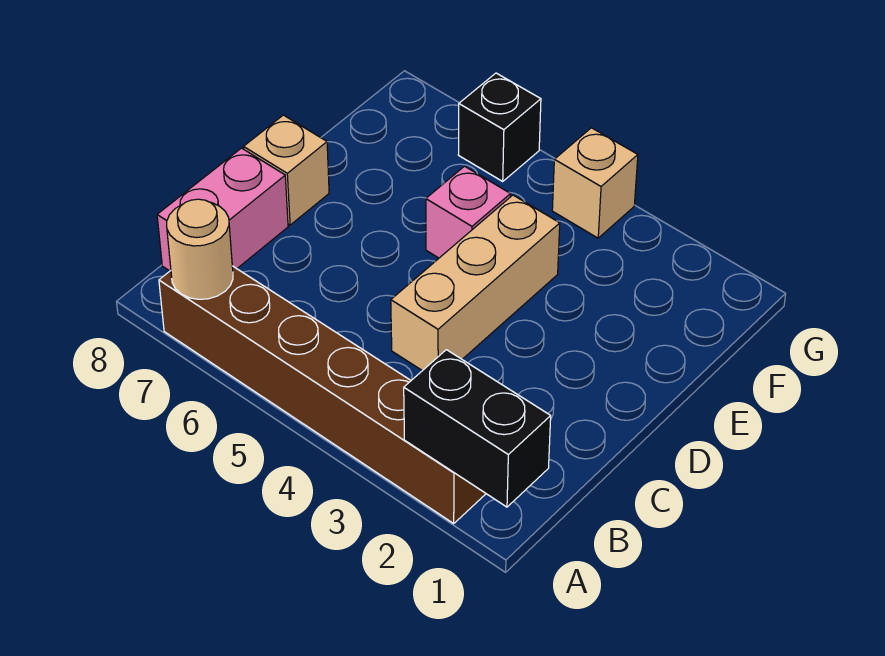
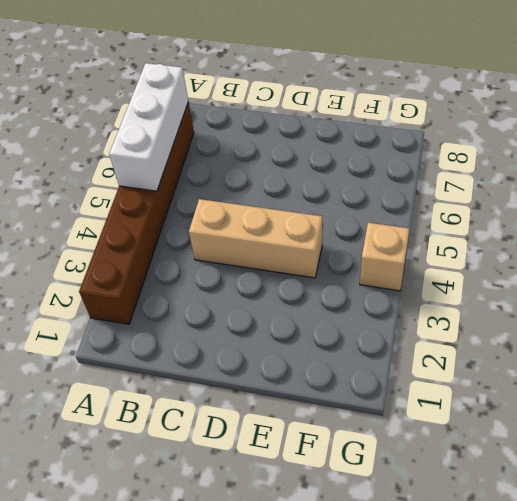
white 1x3 brick [109,63,188,191] -> tan 1x1 round brick [167,199,233,299]
none -> pink 1x2 brick [157,148,288,271]
none -> tan 1x1 brick [244,115,329,225]

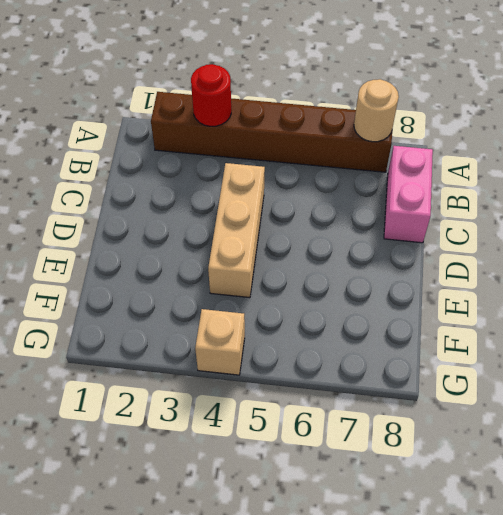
red 1x1 round brick [191,64,231,126] -> none
none -> tan 1x1 brick [244,115,329,225]
none -> pink 1x1 brick [426,166,511,258]

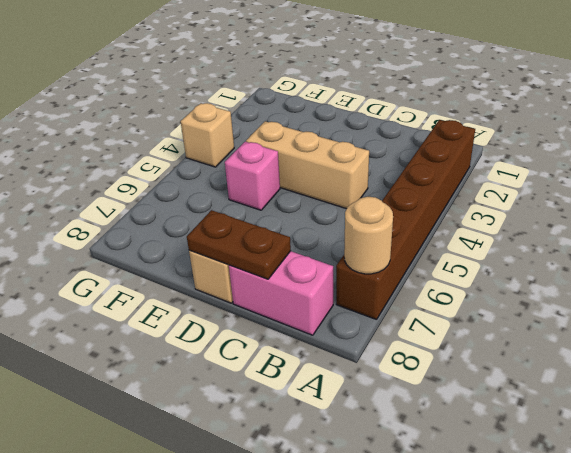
brown 1x2 plate [187,210,291,279] -> none
none -> black 1x1 brick [458,73,541,181]
none -> black 1x2 brick [404,350,551,507]

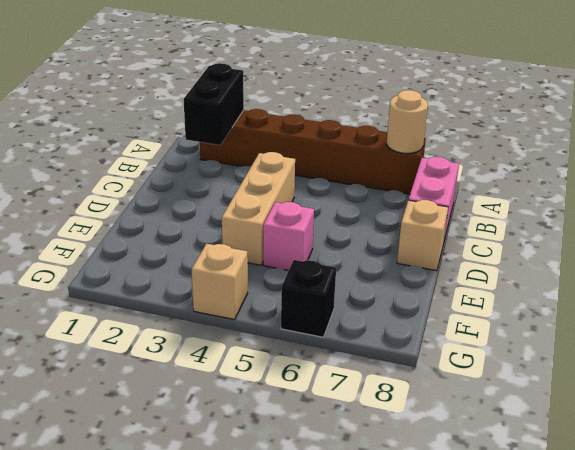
black 1x2 brick [184,63,244,145] -> black 1x2 brick turned to [404,350,551,507]

